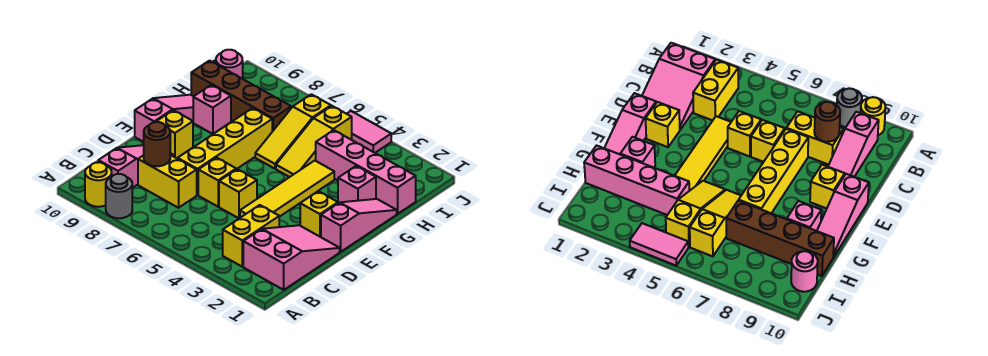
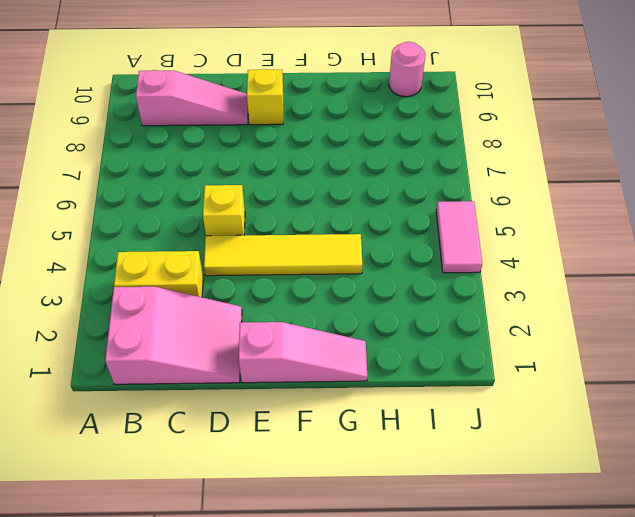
none -> grey 1x1 round brick [106,174,132,218]
none -> yellow 1x1 round brick [85,162,112,207]
none -> yellow 1x2 brick [138,155,197,208]

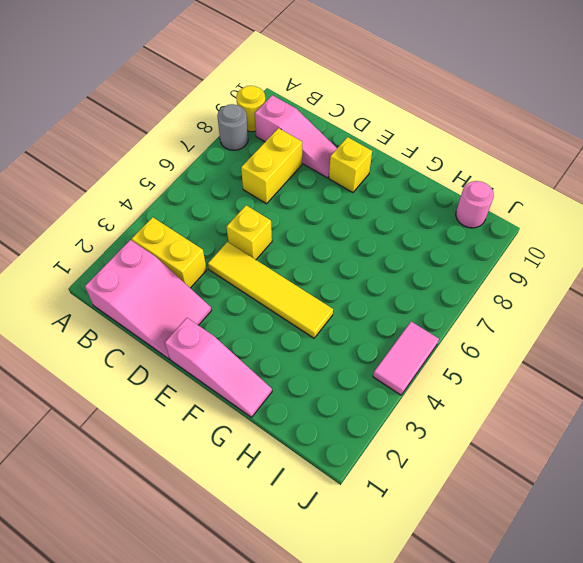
none -> yellow 1x1 brick [198,158,236,207]
none -> yellow 1x4 brick [178,108,272,195]
none -> yellow 1x1 brick [300,191,338,237]

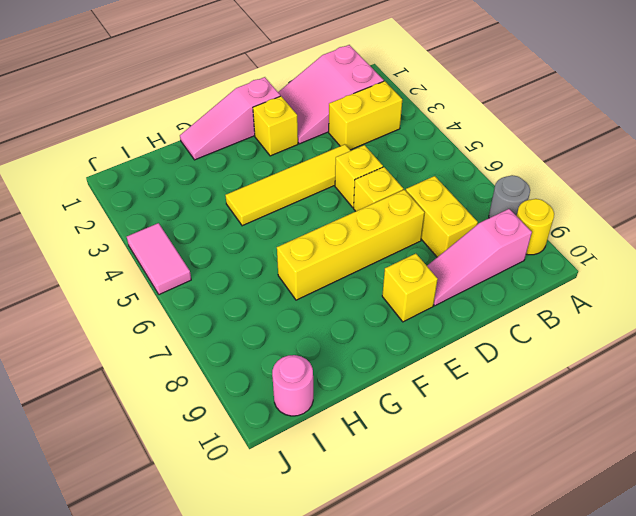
none -> pink 1x3 slope [135,95,194,142]
none -> pink 1x1 brick [338,166,376,203]
none -> yellow 1x3 slope [276,106,352,177]

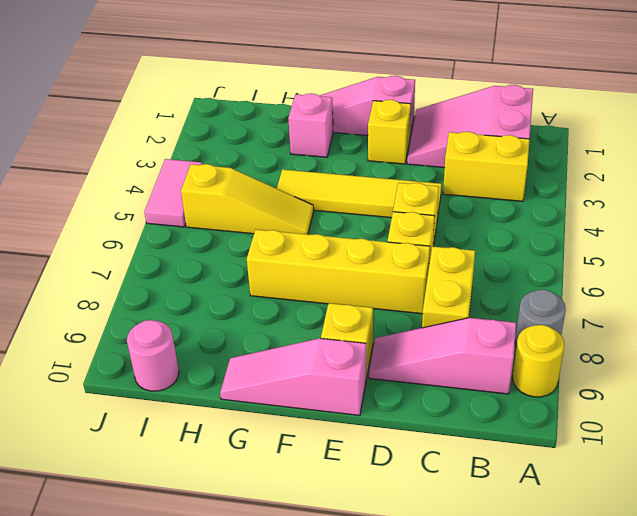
none -> yellow 1x3 slope [255,94,331,169]
none -> pink 1x1 brick [193,85,231,134]
none -> pink 1x4 brick [316,130,416,214]

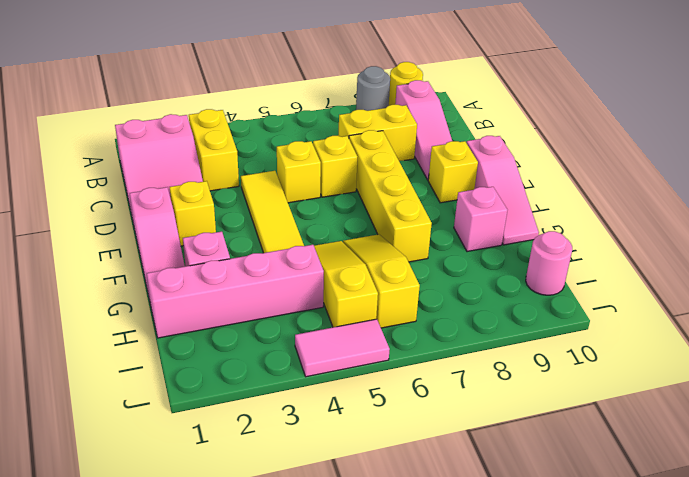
none -> brown 1x4 brick [191,61,291,132]
none -> brown 1x1 round brick [144,122,170,166]

